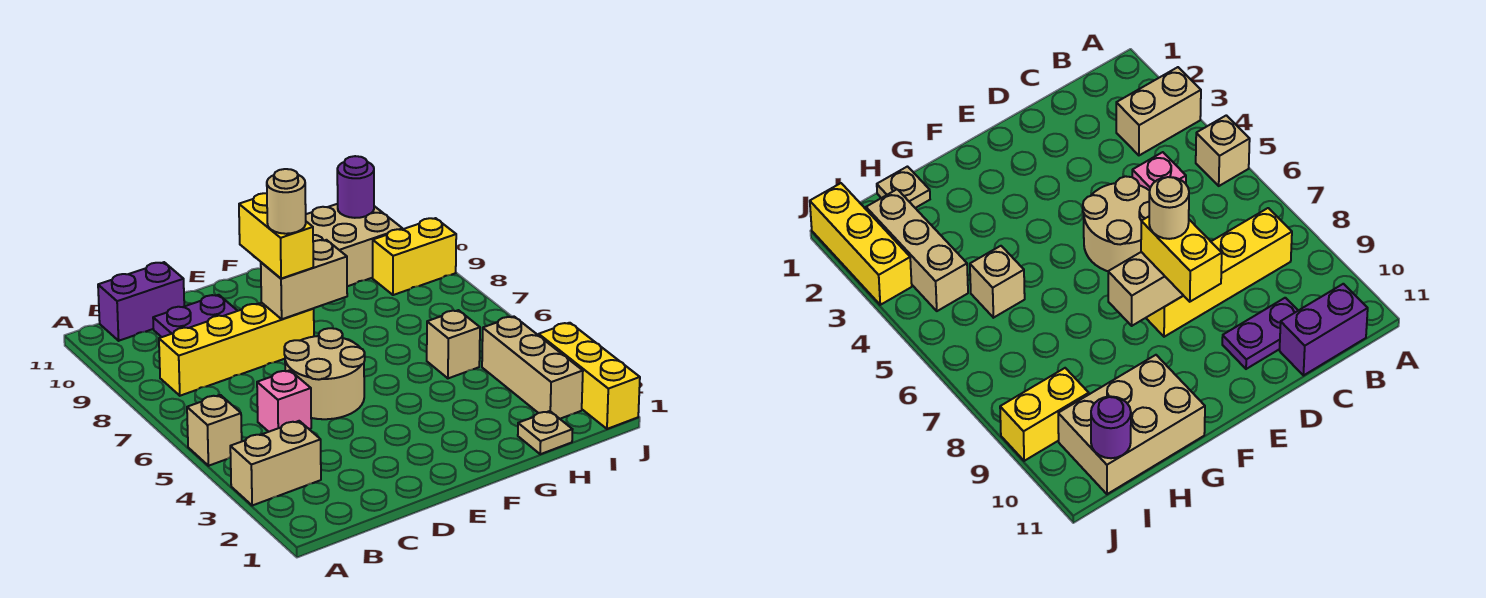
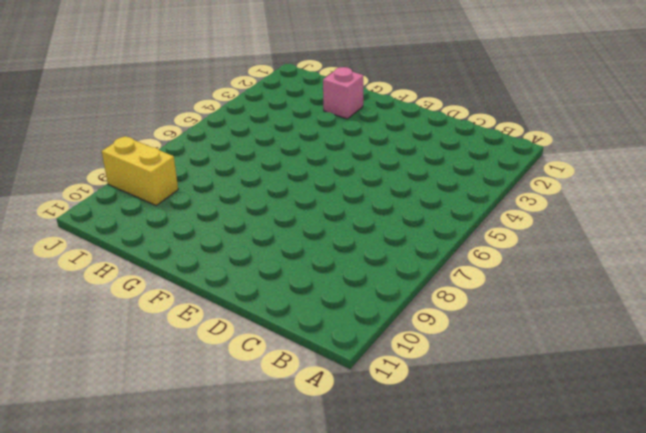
pink 1x1 brick [323,67,363,119] -> pink 1x1 brick moved to [257,370,311,432]
none -> tan 1x2 brick [230,421,321,506]
none -> tan 1x1 brick [187,395,242,466]
none -> yellow 1x4 brick [159,303,314,396]

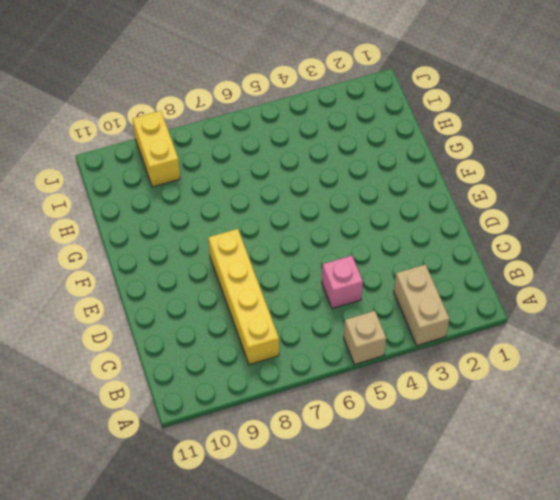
none -> purple 1x2 brick [98,262,184,341]
none -> purple 1x2 plate [153,295,237,337]
none -> tan 2x2 round brick [284,328,365,419]

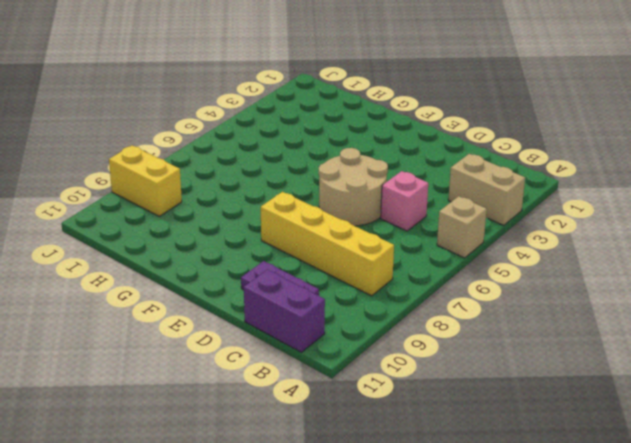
none -> tan 2x3 brick [306,204,402,286]
none -> tan 1x1 plate [518,411,573,454]
none -> tan 1x1 brick [427,310,480,378]

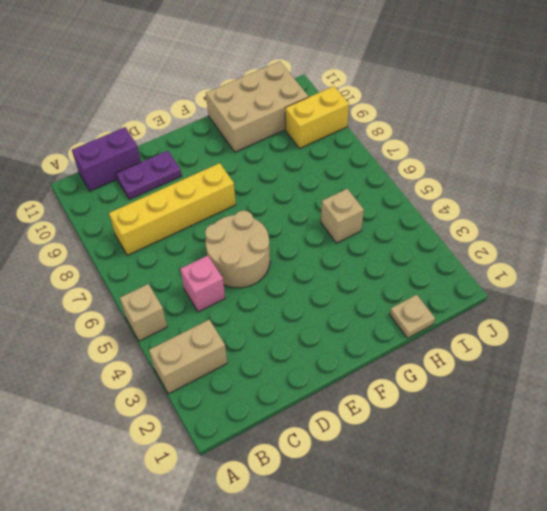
none -> tan 1x3 brick [482,316,583,419]
none -> yellow 1x3 brick [539,323,640,429]
none -> tan 1x2 brick [261,240,347,319]

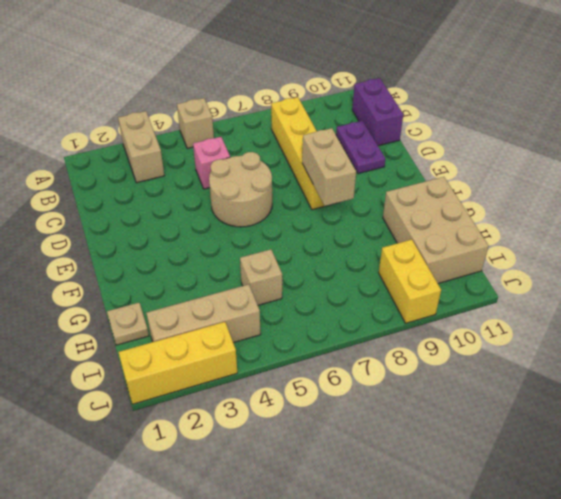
none -> purple 1x1 round brick [337,156,374,218]
none -> yellow 1x2 brick [239,193,313,279]
none -> tan 1x1 round brick [267,169,306,234]

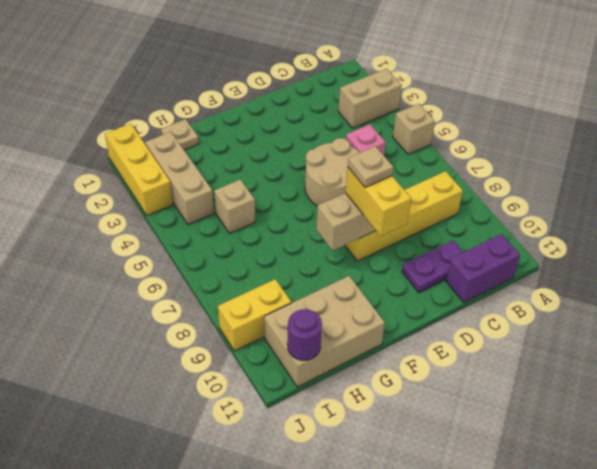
tan 1x1 plate [348,146,393,187] -> tan 1x1 round brick [267,169,306,234]

